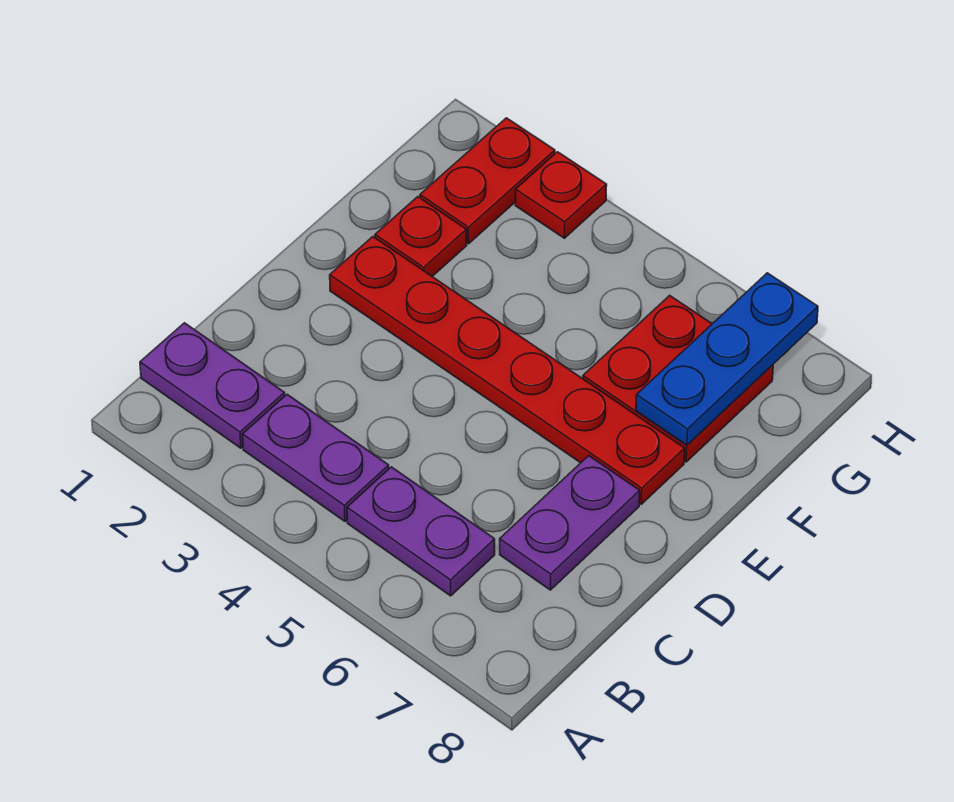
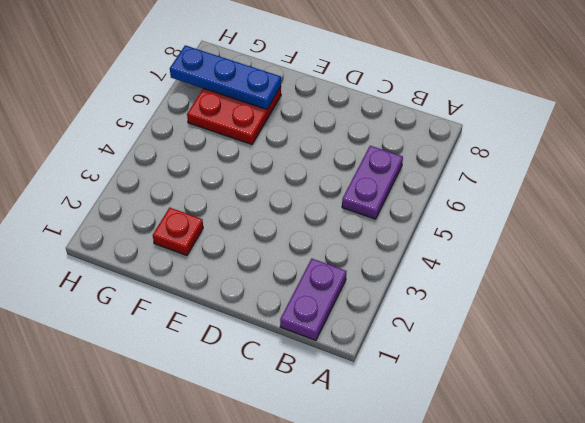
none -> purple 1x2 plate [243,394,389,521]
none -> purple 1x2 plate [500,456,640,590]

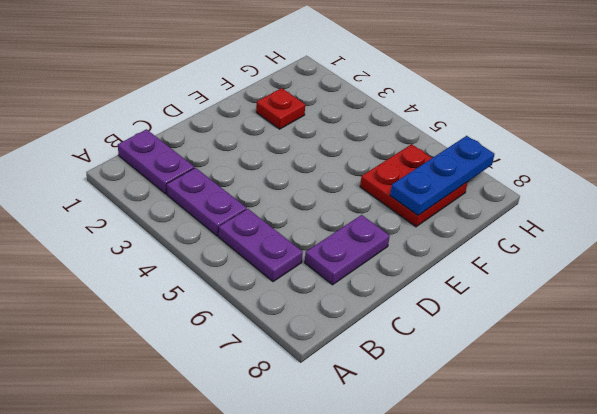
none -> red 1x6 plate [330,237,685,504]
none -> red 1x2 plate [420,118,555,244]

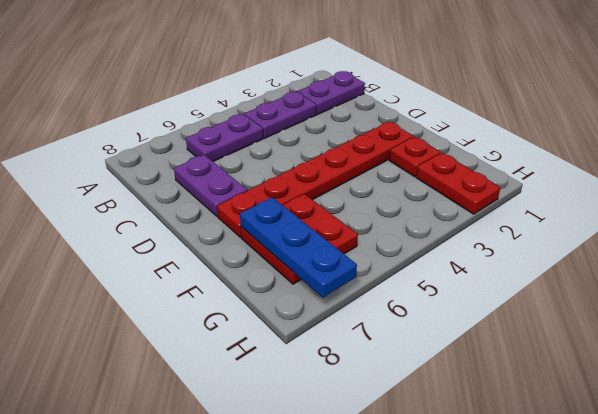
none -> red 1x1 plate [515,152,607,238]

